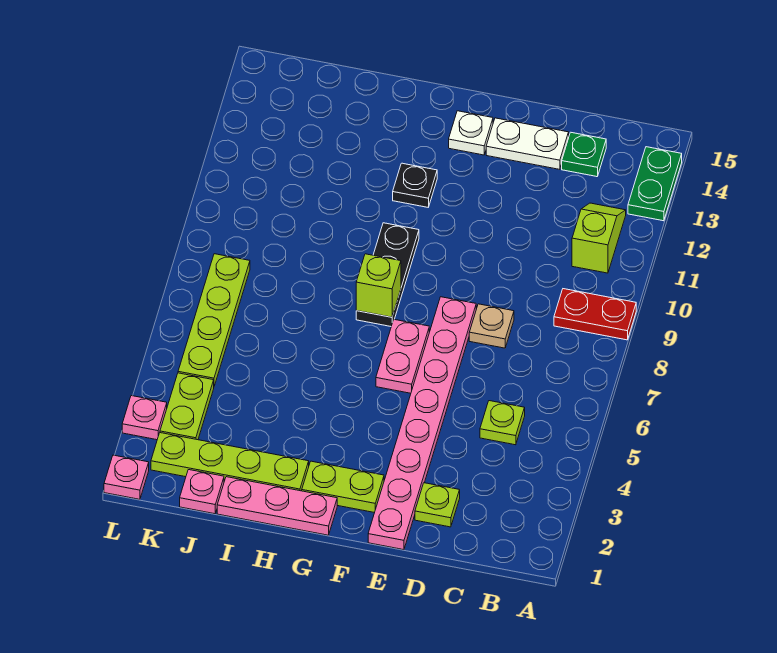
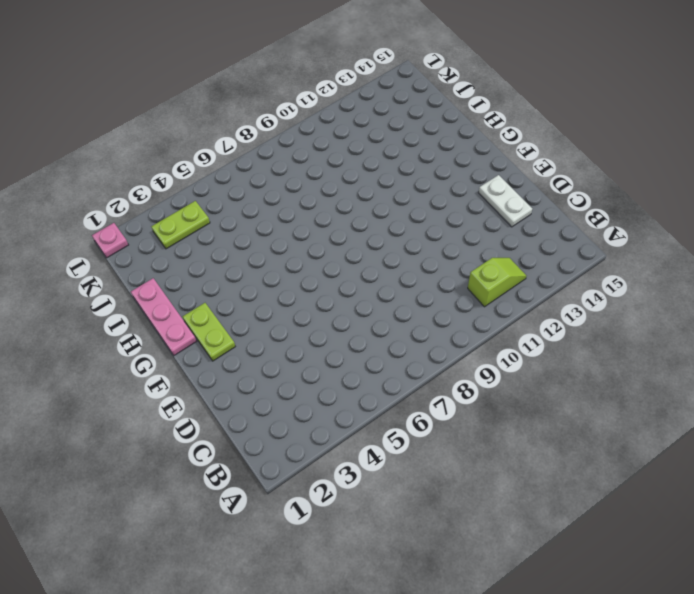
none -> red 1x2 plate [554,289,636,340]
none -> green 1x2 plate [628,147,682,221]
none -> lime 1x1 plate [480,401,525,445]

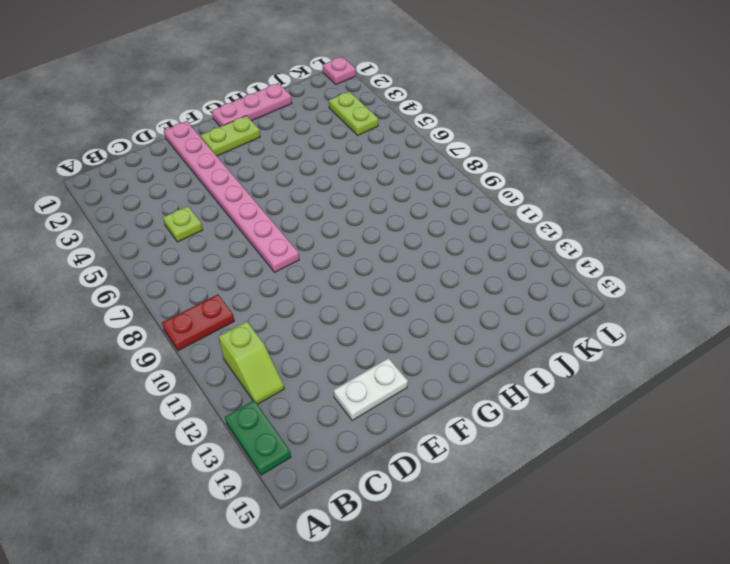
none -> green 1x1 plate [562,132,606,177]
none -> lime 1x1 plate [415,483,460,527]
none -> tan 1x1 plate [469,304,514,348]

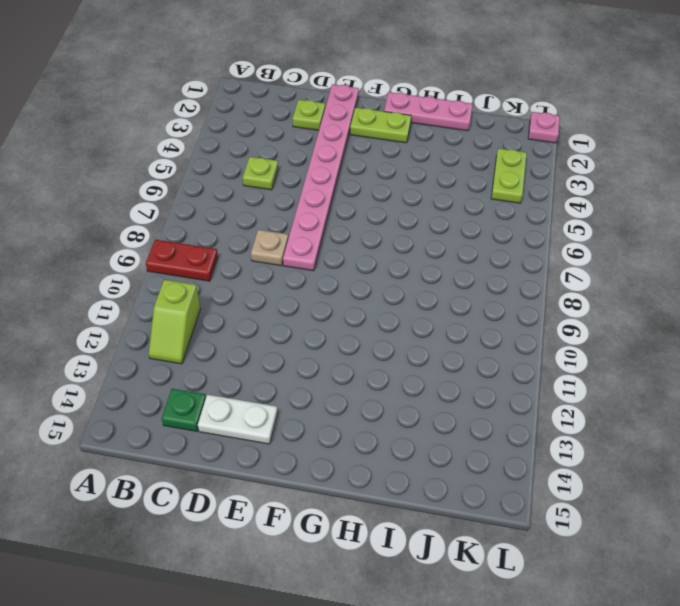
none -> green 1x2 plate [628,147,682,221]
none -> pink 1x2 plate [376,319,429,393]
none -> white 1x1 plate [449,111,493,155]

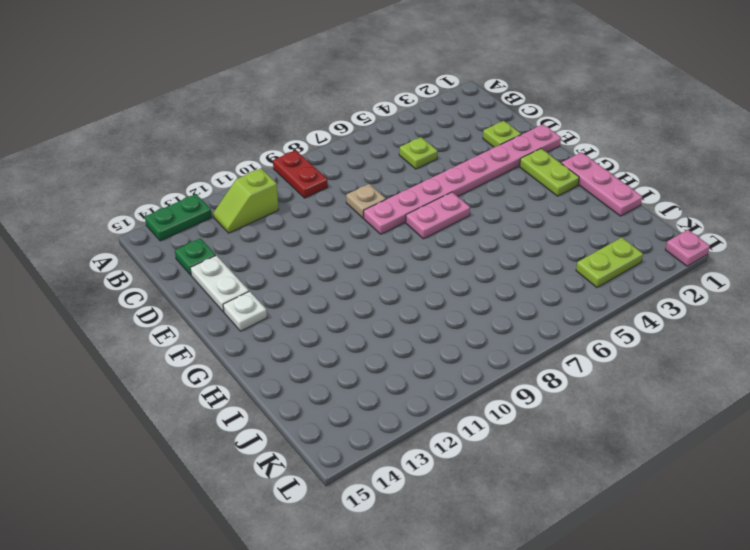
none -> black 1x3 plate [356,223,419,326]
none -> black 1x1 plate [393,163,437,207]
none -> lime 1x4 plate [151,433,309,491]

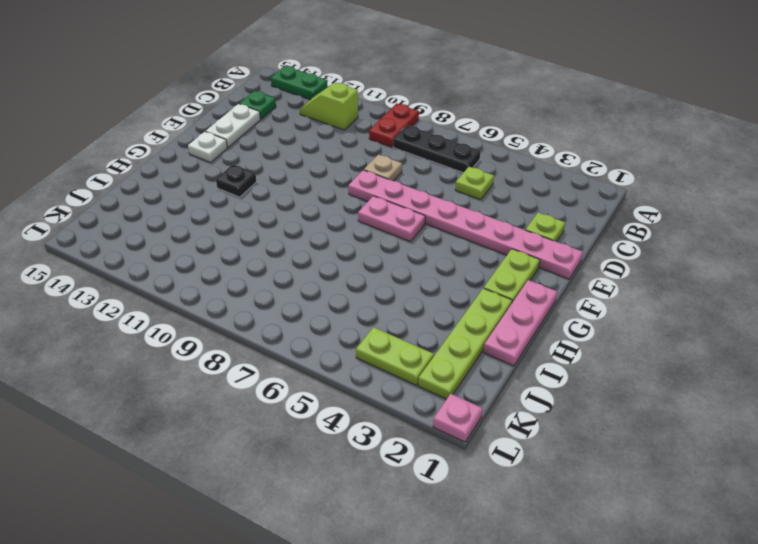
black 1x3 plate [393,125,481,173] -> black 1x3 plate moved to [356,223,419,326]
none -> pink 1x1 plate [180,470,224,514]
none -> lime 1x4 plate [178,254,250,386]
none -> pink 1x1 plate [122,396,167,440]

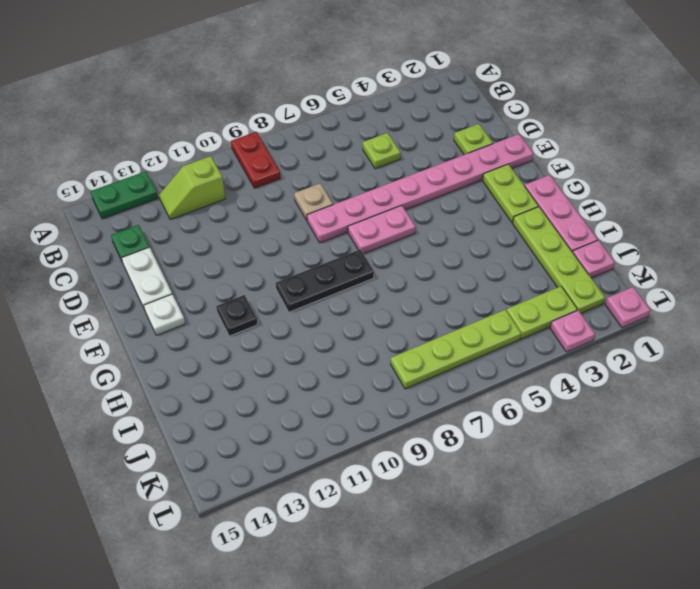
none -> lime 1x1 brick [356,254,401,317]

